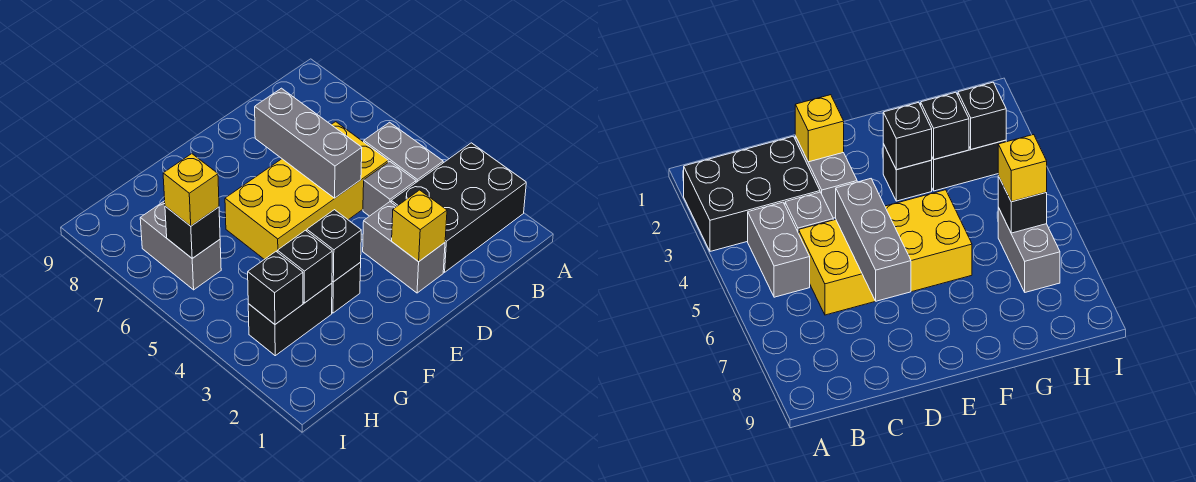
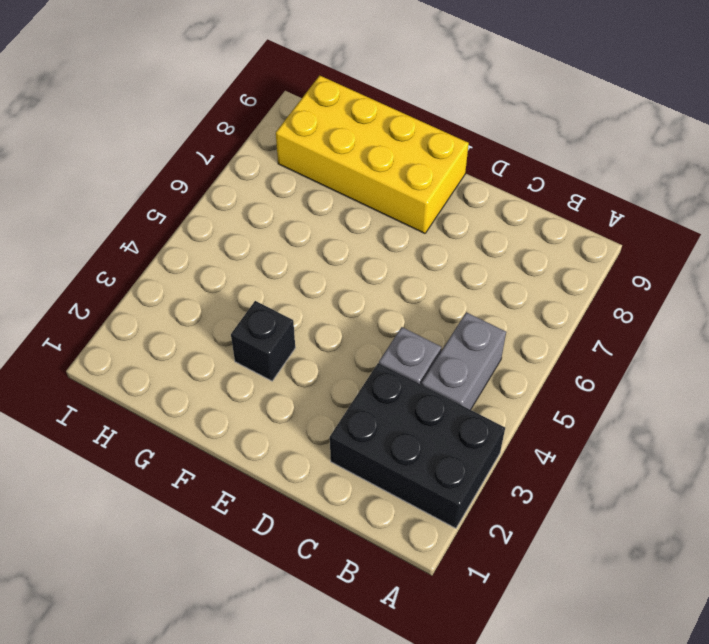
yellow 2x4 brick [276,76,469,233] -> yellow 2x4 brick moved to [225,122,388,259]
none -> grey 1x2 brick [363,202,445,293]
none -> black 1x2 brick [248,283,332,356]
none -> grey 1x2 brick [140,201,221,290]

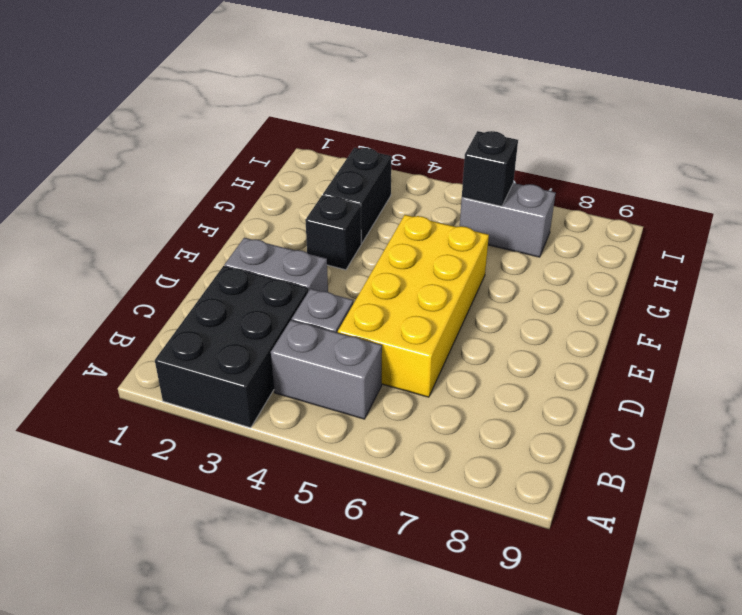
none -> yellow 1x1 brick [392,190,447,262]
none -> grey 1x3 brick [255,88,362,198]
none -> black 1x1 brick [307,210,361,282]

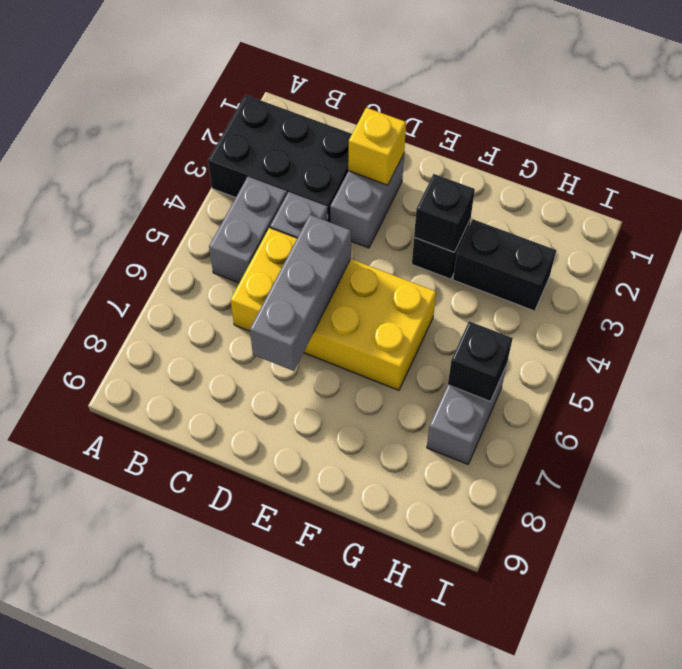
none -> black 1x1 brick [277,230,332,303]
none -> black 1x1 brick [248,252,303,324]
none -> yellow 1x1 brick [163,154,219,226]

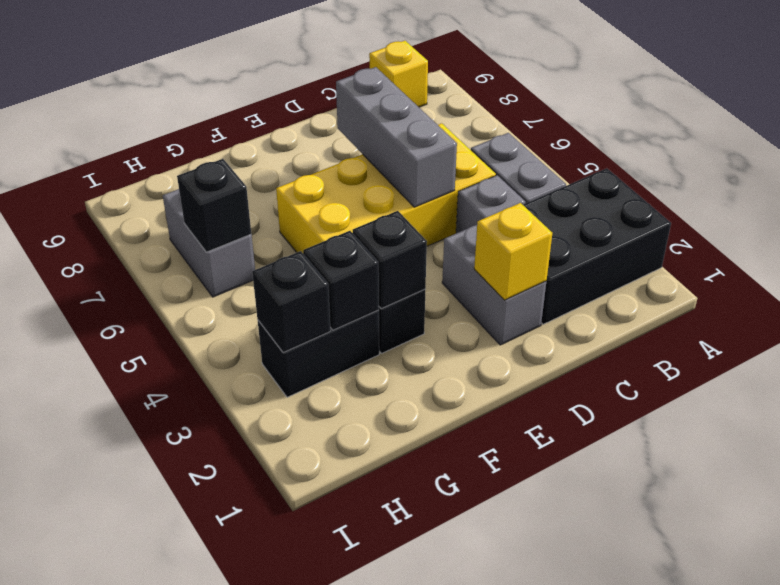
yellow 1x1 brick [369,41,428,107] -> yellow 1x1 brick moved to [163,154,219,226]

